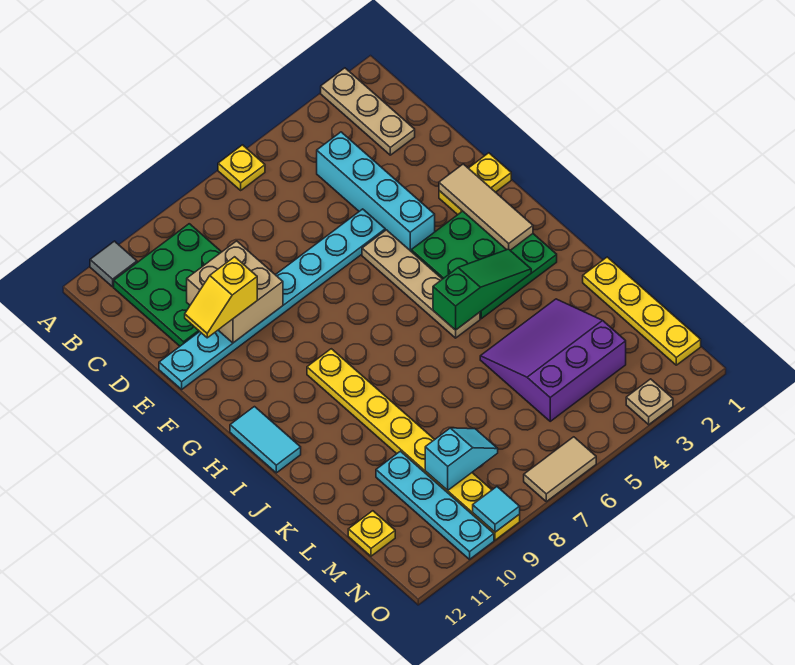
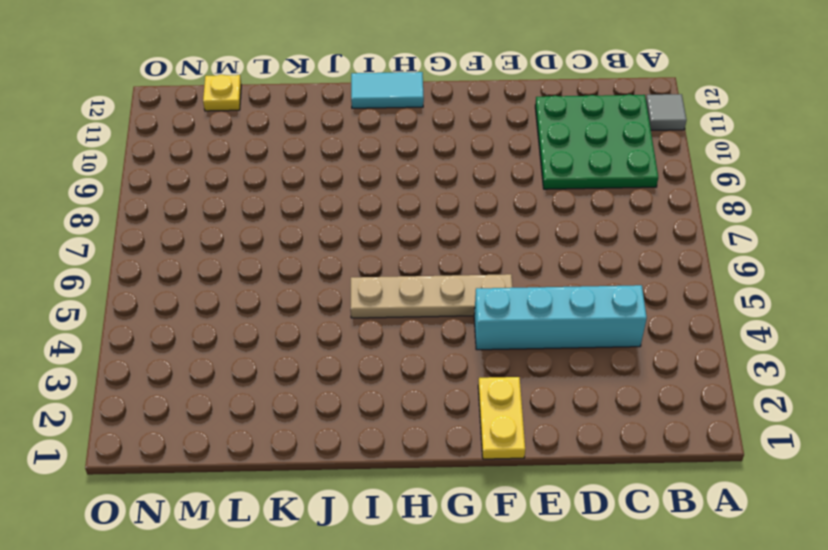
none -> tan 1x3 plate [321,68,415,155]
none -> yellow 1x1 plate [218,145,265,190]
none -> cyan 1x8 plate [159,209,385,389]

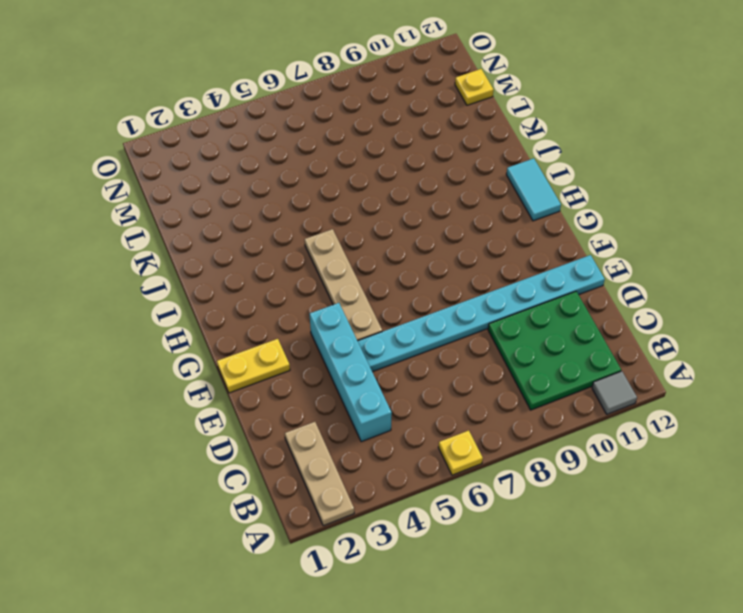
none -> green 3x3 plate [411,211,557,319]
none -> yellow 1x8 plate [307,349,520,540]
none -> yellow 1x4 plate [583,257,701,365]

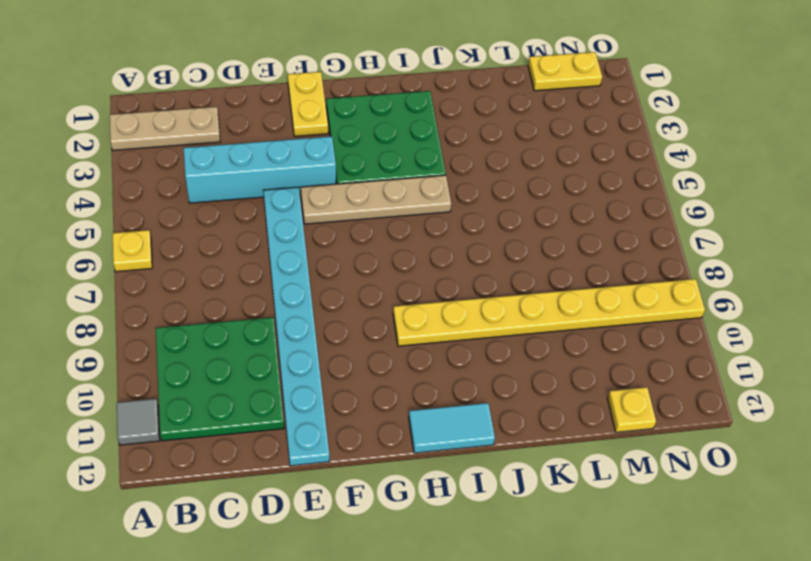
yellow 1x2 plate [528,52,602,91] -> yellow 1x4 plate [583,257,701,365]
none -> purple 3x3 slope [480,299,626,421]
none -> cyan 1x4 plate [376,451,494,559]
none -> tan 1x1 plate [626,379,673,425]

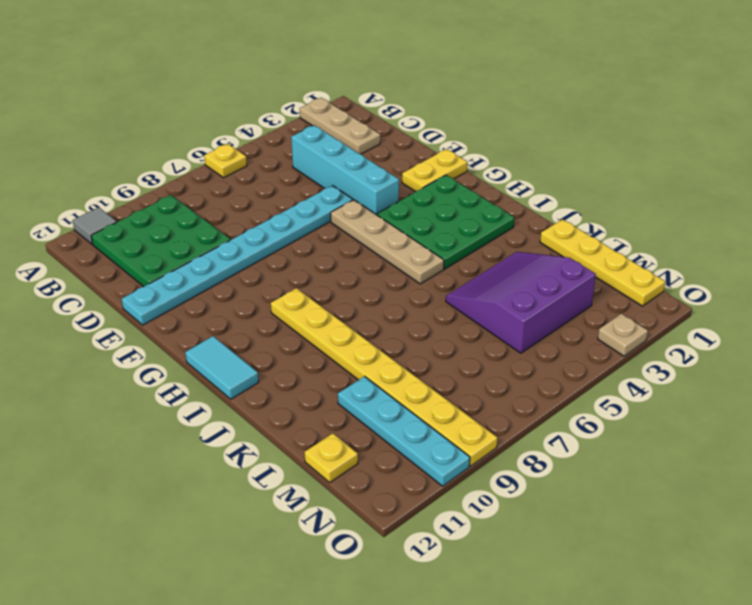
none -> tan 1x2 tile [524,437,596,502]
none -> tan 2x2 brick [187,241,283,343]
none -> tan 1x3 tile [439,164,533,250]

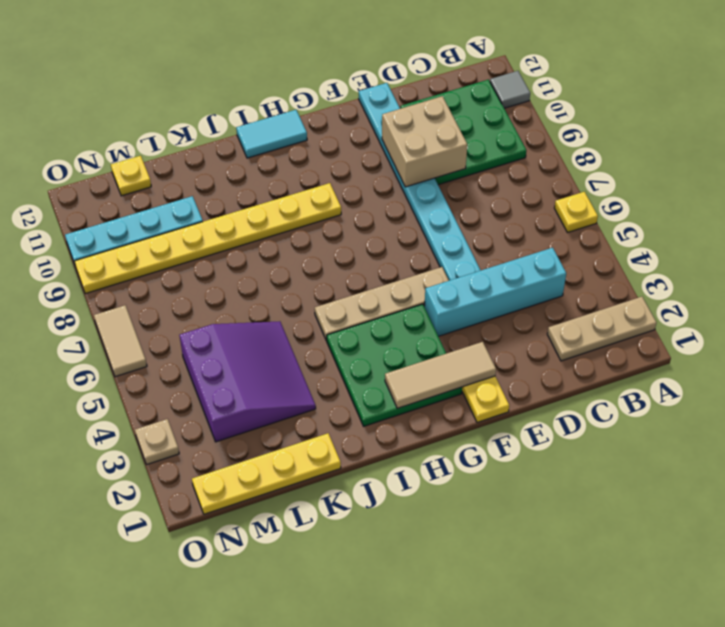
none -> green 1x3 slope [433,249,531,330]
none -> cyan 1x2 slope [425,428,498,490]
none -> cyan 1x1 tile [473,487,520,532]

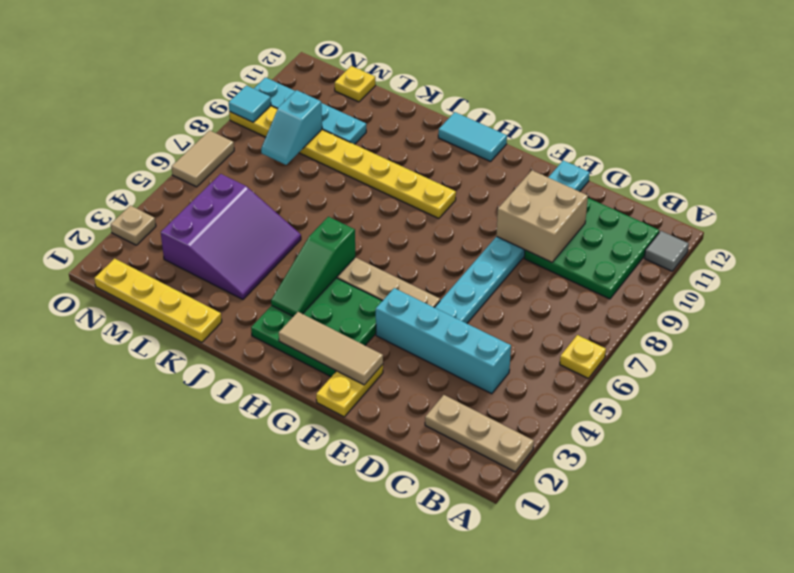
none -> yellow 1x2 slope [185,257,257,338]

